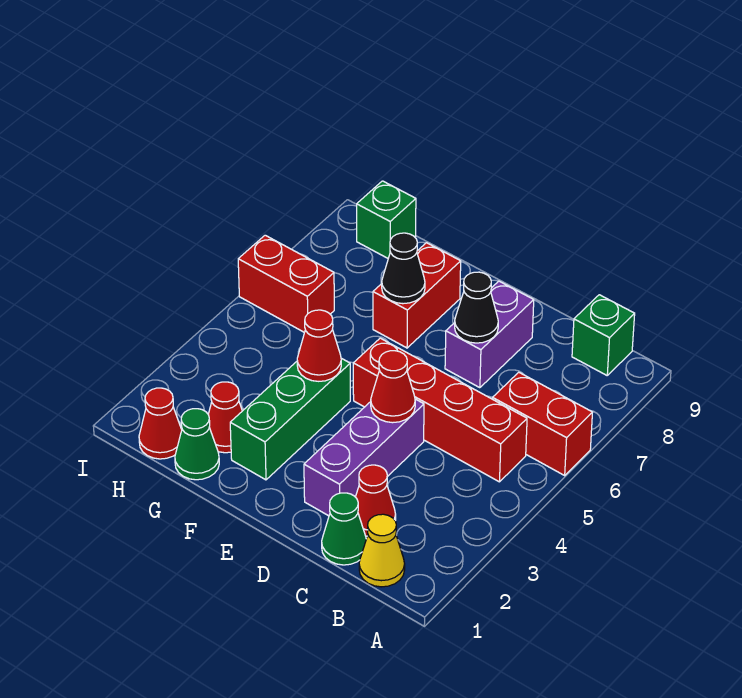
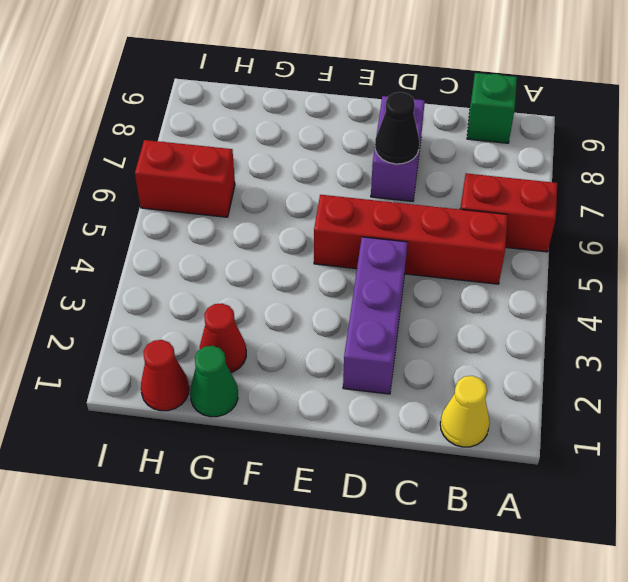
none -> green 1x1 cone [322,493,366,565]
none -> red 1x1 cone [356,465,396,536]
none -> green 1x3 brick [230,358,350,480]

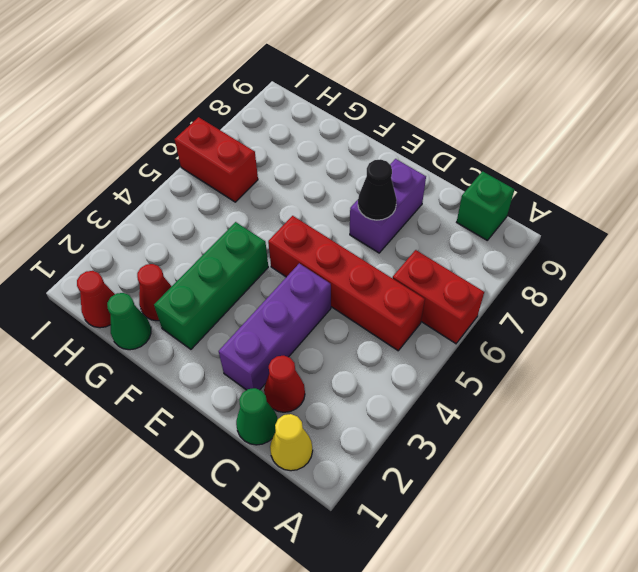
none -> red 1x2 brick [373,243,461,348]
none -> green 1x1 brick [357,181,416,258]
none -> red 1x1 cone [371,351,415,423]

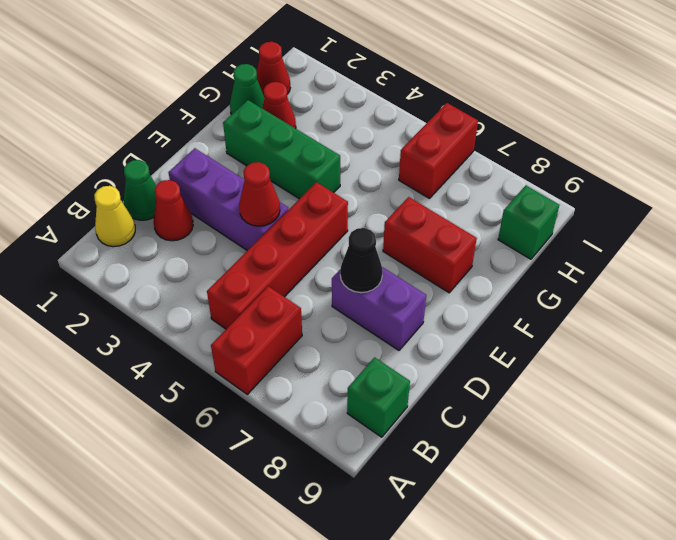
none -> red 1x1 cone [297,310,341,381]
none -> black 1x1 cone [381,233,425,304]

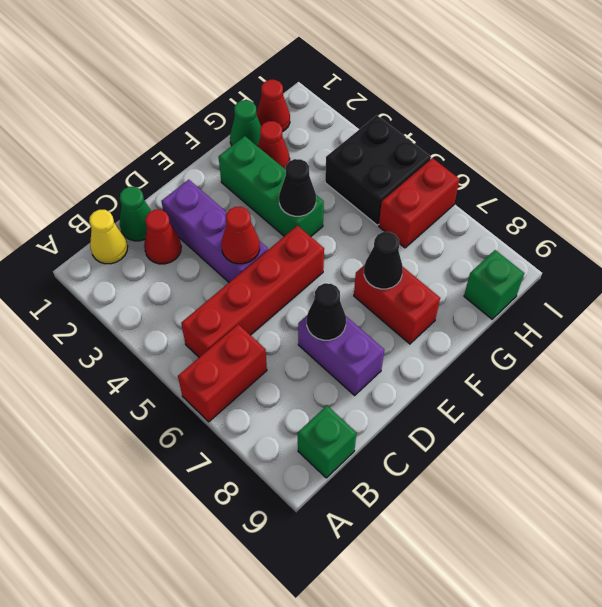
black 1x1 cone [279,159,316,216] -> red 1x1 cone [297,310,341,381]
black 2x2 brick [325,115,431,225] -> none

